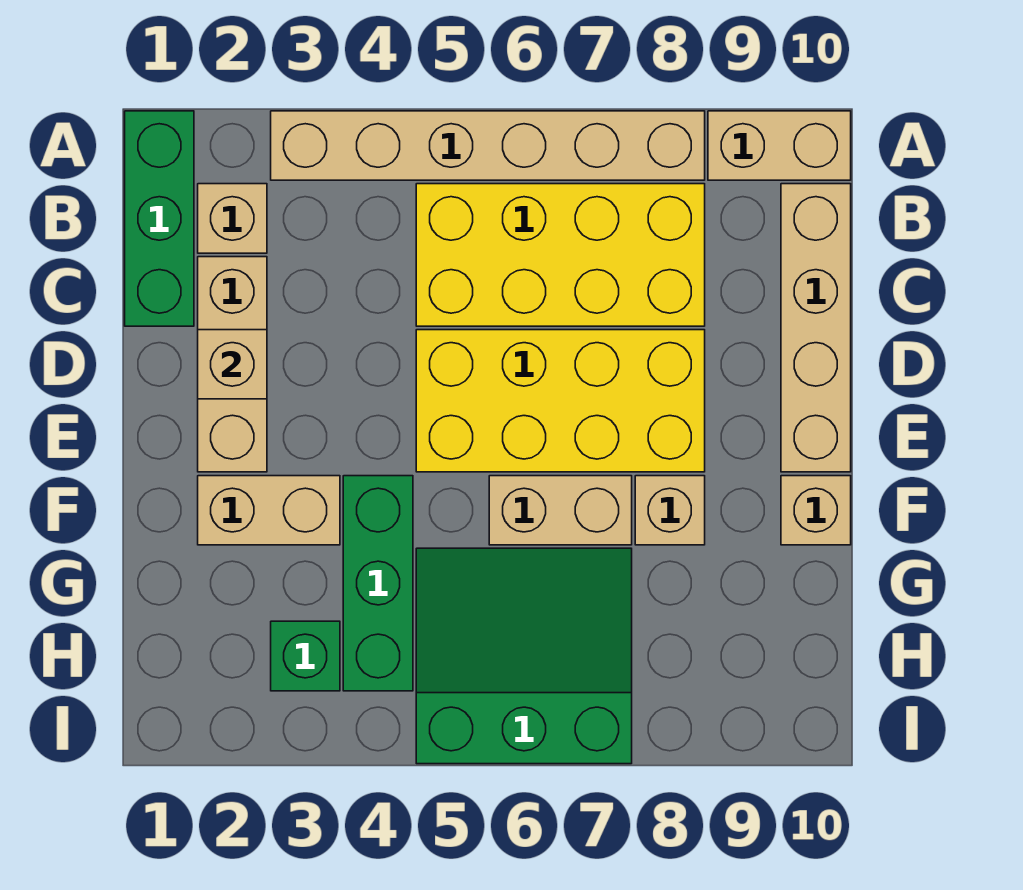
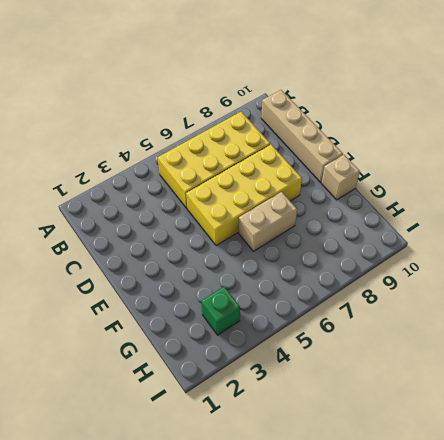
none -> green 1x3 brick [125,111,194,326]
none -> tan 1x6 brick [271,111,705,180]
none -> tan 1x2 brick [708,111,851,180]

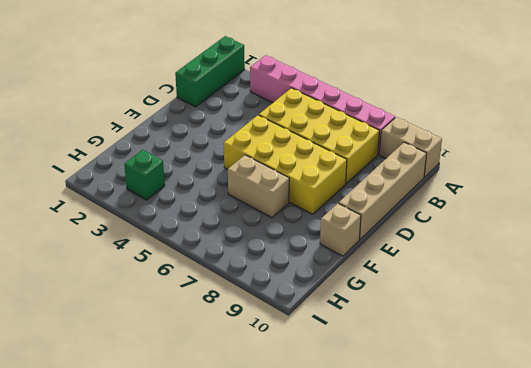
pink 1x6 brick [250,55,395,154] -> tan 1x6 brick [271,111,705,180]
none -> tan 1x1 brick [198,184,267,253]
none -> tan 1x3 brick [198,257,267,472]
none -> tan 1x2 brick [198,476,340,545]

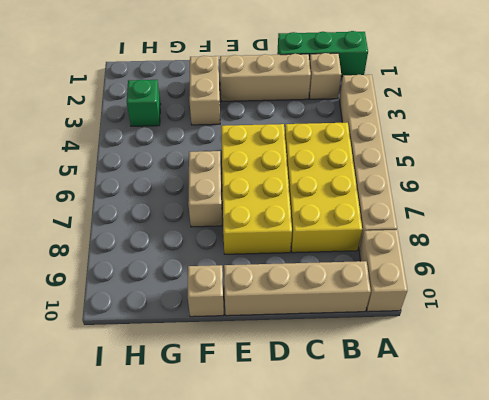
none -> green 1x3 brick [343,476,413,691]
none -> tan 1x1 brick [635,476,705,545]
none -> green 3x3 slope [416,548,632,764]

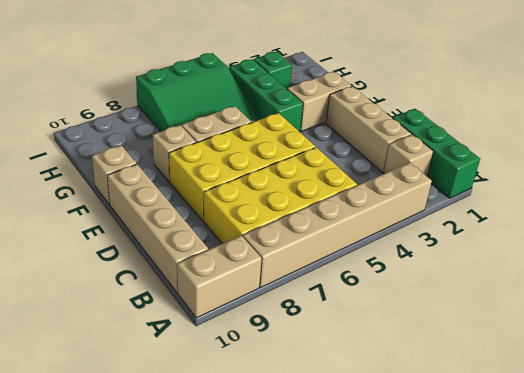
none -> tan 1x1 brick [198,330,267,399]

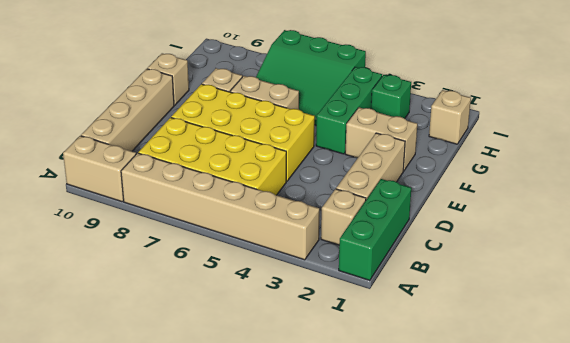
tan 1x1 brick [429,90,471,144] -> tan 1x1 brick moved to [198,330,267,399]

